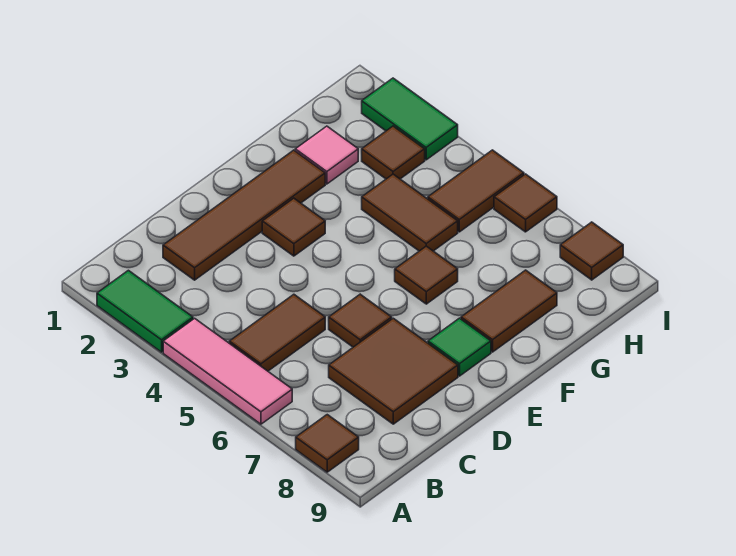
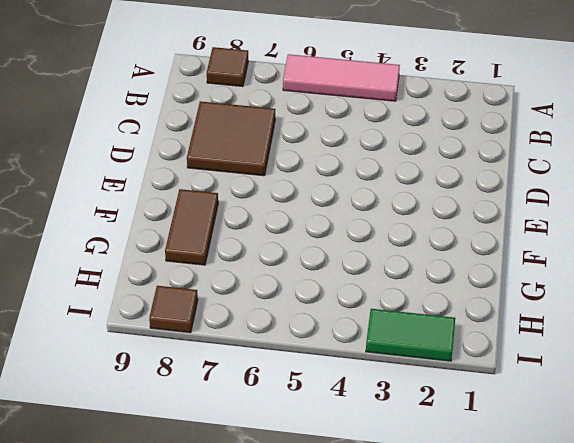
none -> green 1x2 tile [97,270,193,352]
none -> brown 1x2 tile [229,294,325,371]
none -> brown 1x4 tile [163,150,325,280]

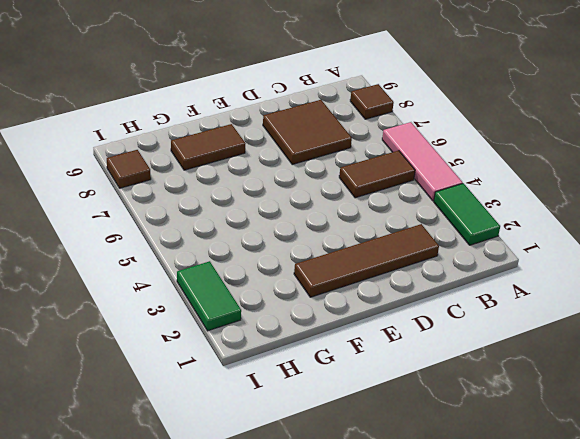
none -> brown 1x1 tile [329,294,392,347]
none -> brown 1x1 tile [262,198,325,256]
none -> green 1x1 tile [428,318,491,376]

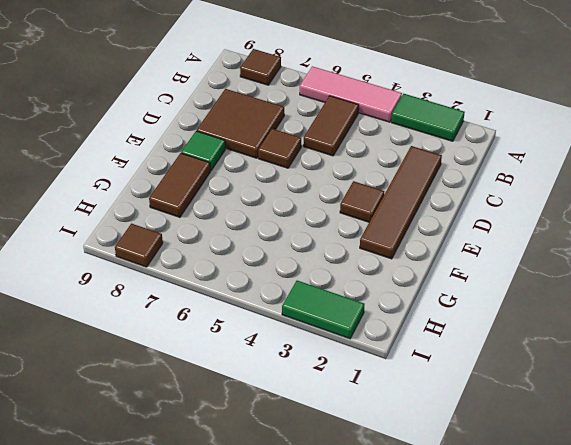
none -> brown 1x1 tile [395,246,458,304]
none -> pink 1x1 tile [295,126,358,184]
none -> brown 1x2 tile [362,174,458,251]

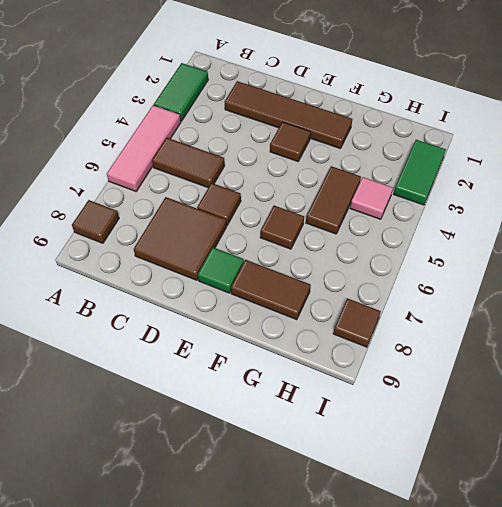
pink 1x1 tile [350,177,393,219] -> pink 1x1 tile moved to [295,126,358,184]
none -> brown 1x1 tile [362,126,425,179]
none -> brown 1x2 tile [428,150,524,232]
none -> brown 1x1 tile [494,174,557,232]

